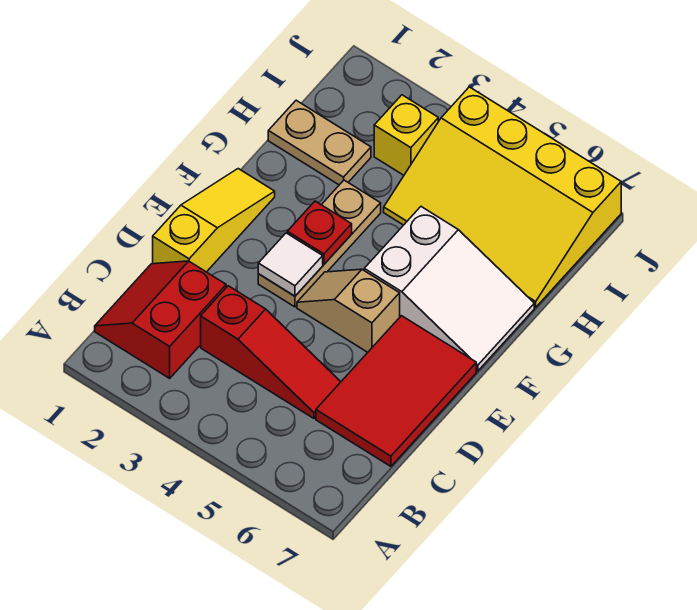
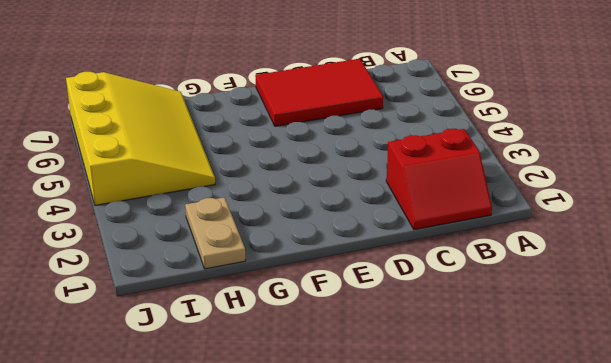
none -> red 1x3 slope [201,286,341,418]
none -> yellow 1x3 slope [153,169,275,272]
none -> tan 1x3 plate [258,180,381,307]

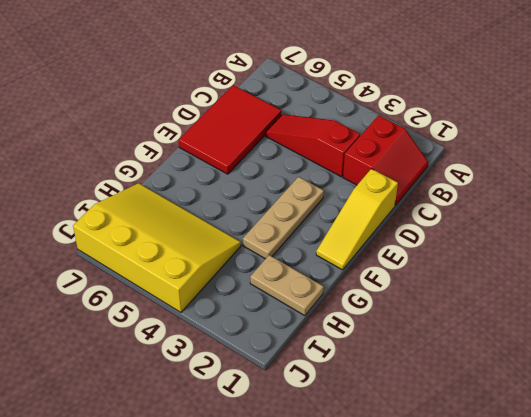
none -> tan 1x2 slope [297,269,400,352]
none -> white 2x3 slope [364,207,534,371]
none -> yellow 1x1 brick [374,95,438,175]

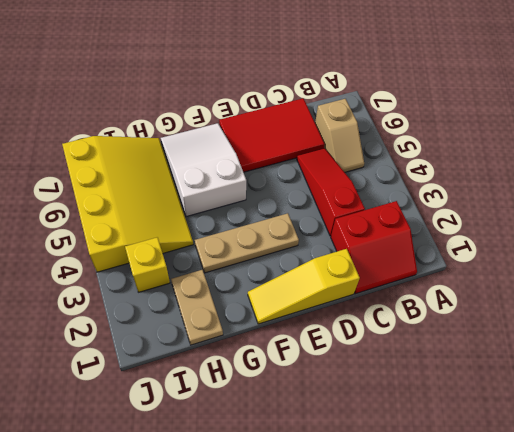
tan 1x2 slope [315,99,364,172] -> tan 1x2 slope moved to [297,269,400,352]
none -> white 1x1 tile [258,233,323,296]
none -> red 1x1 plate [287,201,352,264]

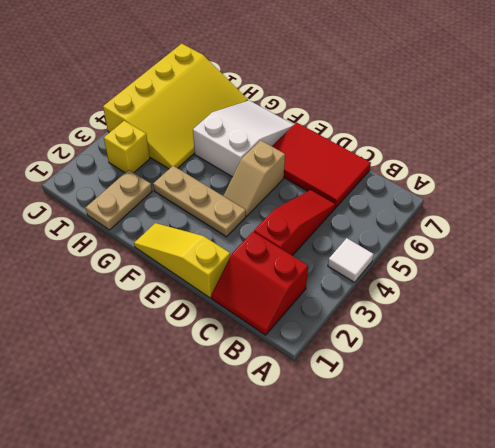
white 1x1 tile [328,238,374,282] -> white 1x1 tile moved to [258,233,323,296]
none -> red 1x1 plate [287,201,352,264]

